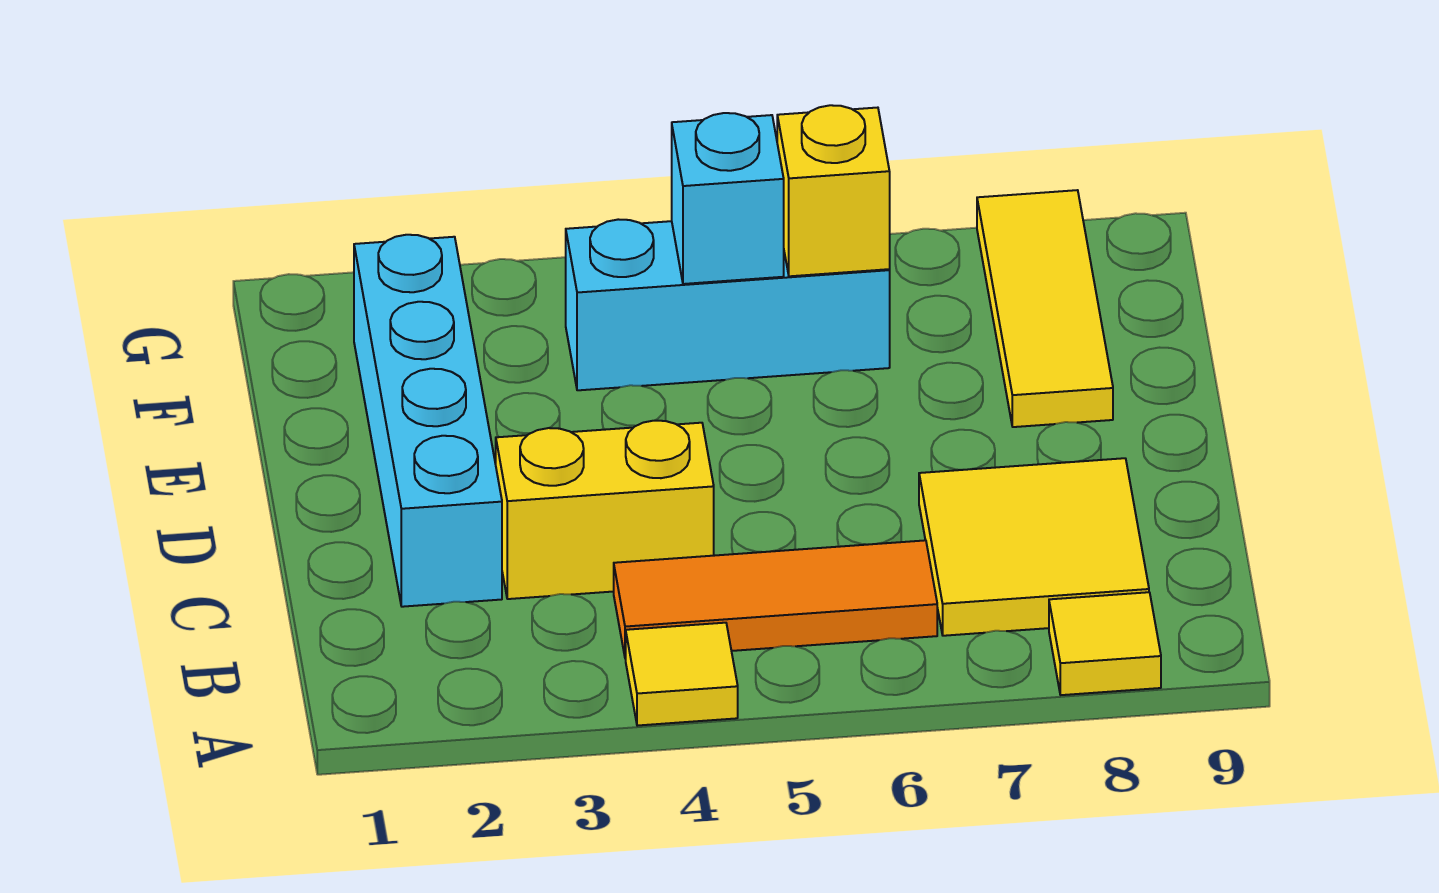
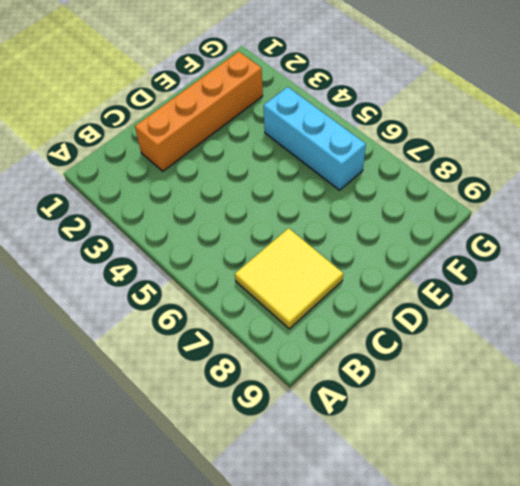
orange 1x4 brick [135,52,263,171] -> cyan 1x4 brick [354,235,502,607]
none -> yellow 1x1 tile [626,623,738,726]
none -> yellow 1x1 tile [1049,592,1161,695]

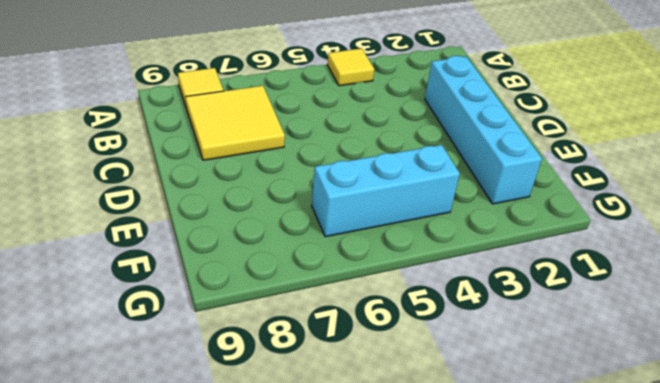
none -> orange 1x3 tile [614,540,937,659]
none -> yellow 1x2 brick [496,421,714,599]

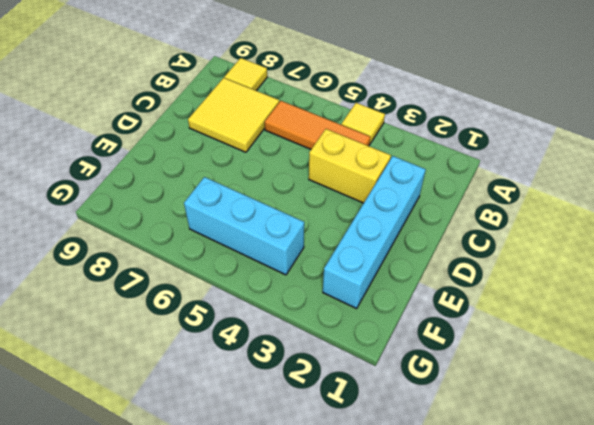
none -> yellow 1x3 tile [977,190,1113,427]
none -> cyan 1x1 brick [672,113,784,284]

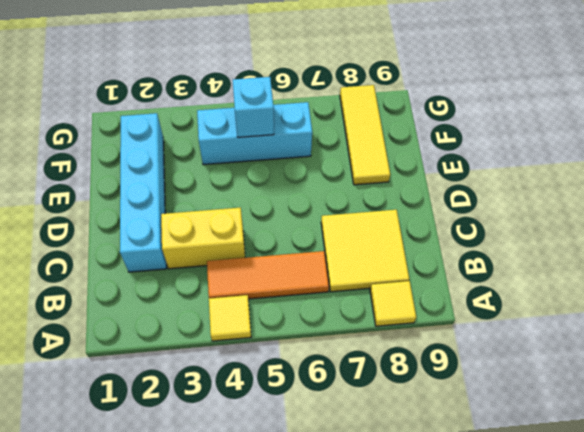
none -> yellow 1x1 brick [777,105,890,276]

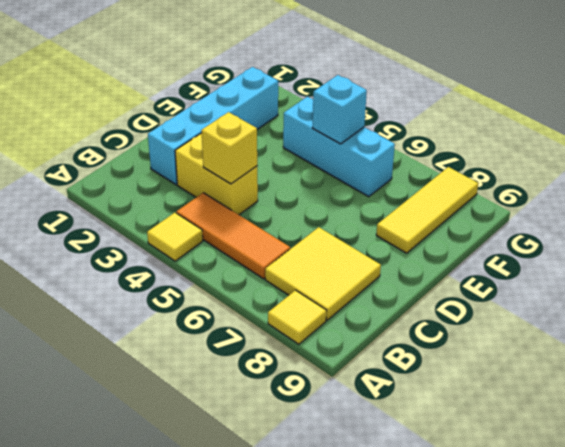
yellow 1x1 brick [201,112,257,184] -> yellow 1x1 brick moved to [777,105,890,276]

